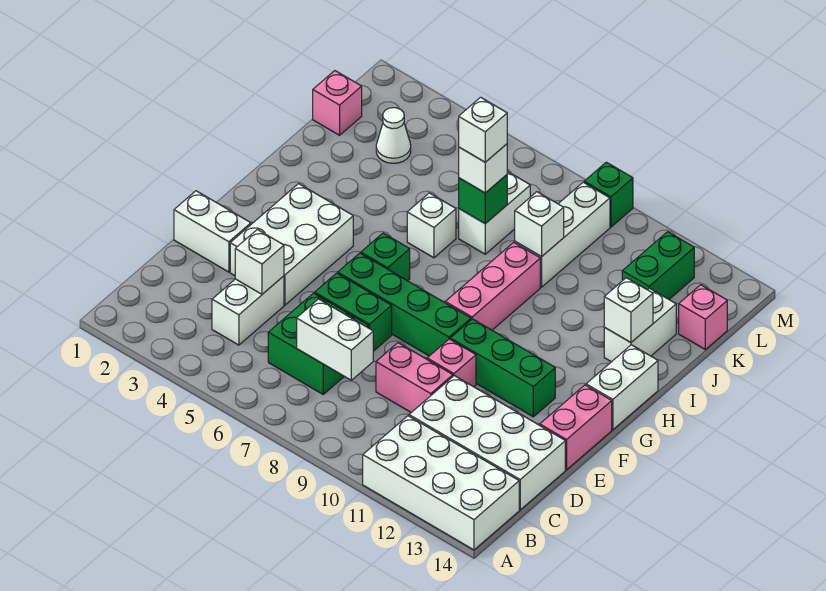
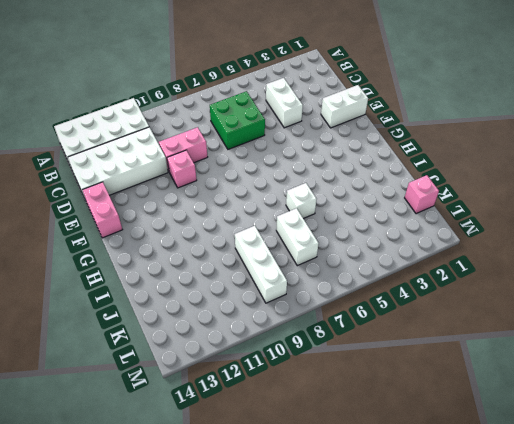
none -> white 2x3 brick [230,184,353,305]
none -> green 1x2 brick [315,273,392,351]
none -> green 1x4 brick [338,253,471,356]
none -> green 1x3 brick [450,319,555,417]

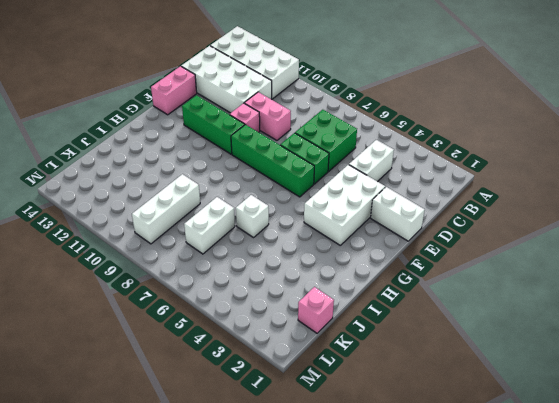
none -> green 1x1 brick [361,233,410,281]
none -> pink 1x3 brick [445,242,540,330]
none -> white 1x2 brick [586,345,658,430]
none -> white 1x2 brick [604,288,676,362]

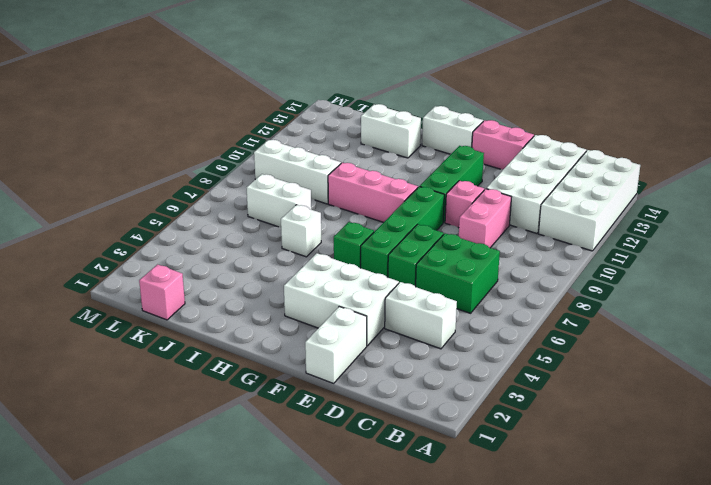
none -> white 1x1 cone [376,108,411,163]
none -> green 1x2 brick [622,232,694,299]
none -> pink 1x1 brick [679,285,727,349]
none -> green 1x1 brick [584,162,633,227]

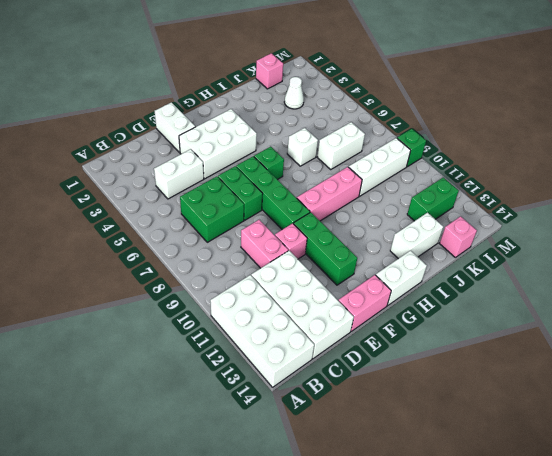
none -> white 1x2 brick [297,299,373,380]
none -> white 1x1 brick [235,230,284,294]
none -> white 1x1 brick [604,278,653,343]
none -> green 1x1 brick [459,175,507,224]

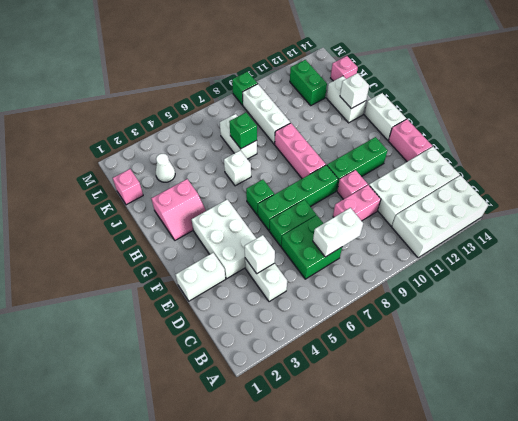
pink 2x2 slope [151,179,206,240] -> none
none -> white 1x1 brick [515,192,564,257]
none -> white 1x1 brick [459,144,507,193]
none -> white 1x1 brick [459,97,507,162]

